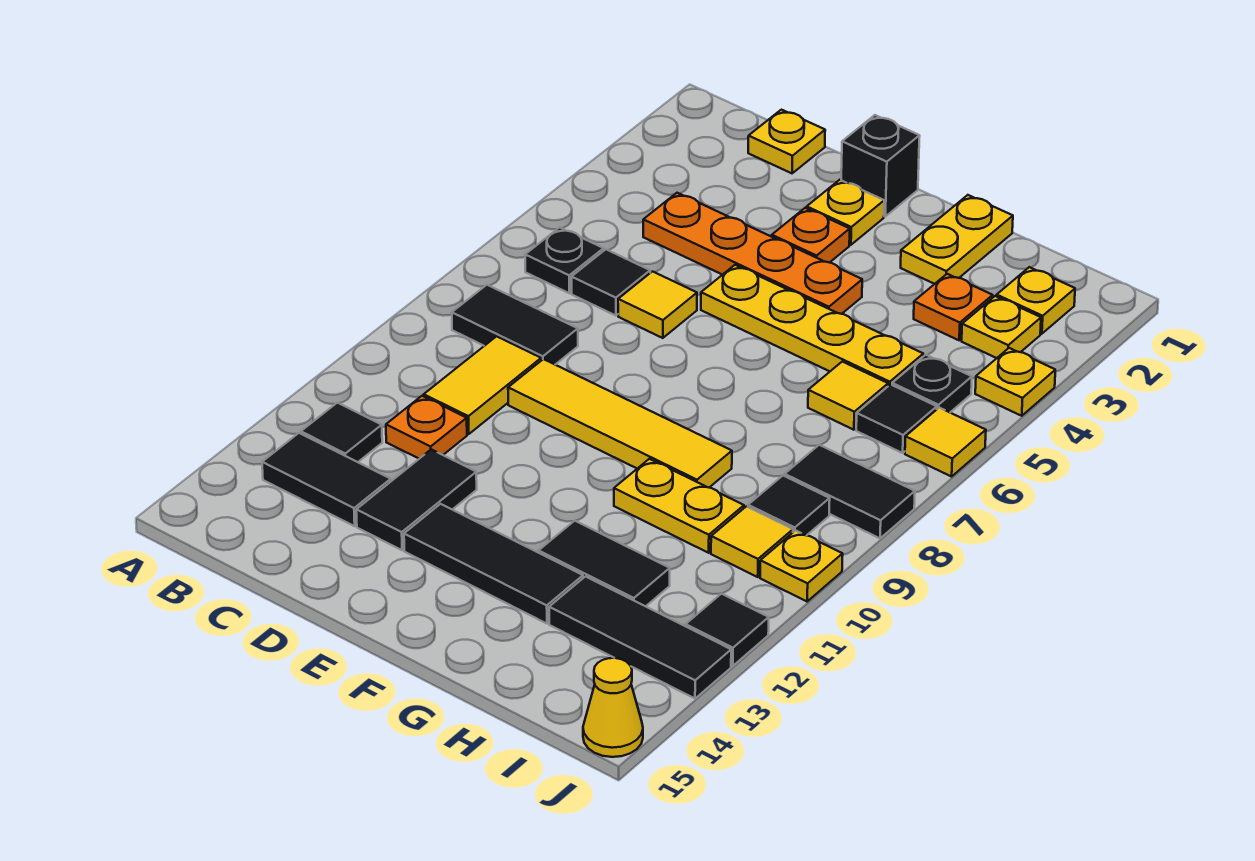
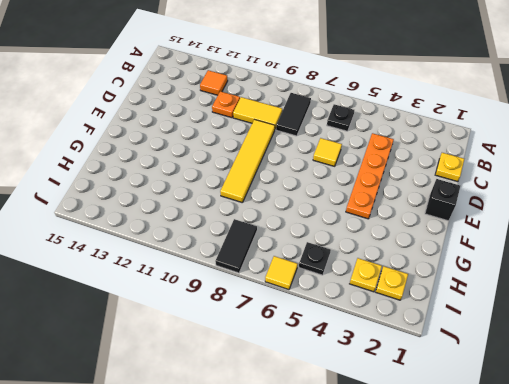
orange 1x1 tile [200,70,228,95] -> black 1x1 tile [301,403,382,462]
none -> black 1x2 tile [262,433,391,526]
none -> black 1x1 tile [571,249,650,316]
none -> black 1x2 tile [356,449,477,550]
none -> yellow 1x1 plate [807,180,884,245]

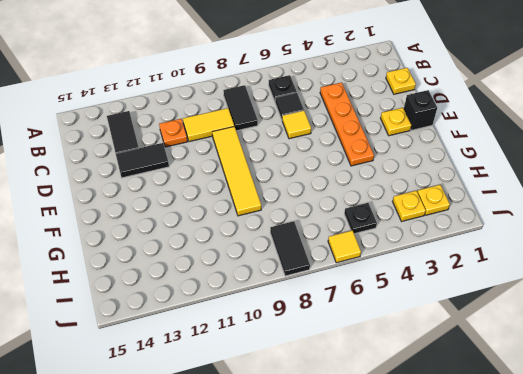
none -> black 1x1 tile [301,403,382,462]
none -> orange 1x1 plate [772,208,850,263]
none -> yellow 1x4 plate [701,265,923,386]
none -> black 1x3 tile [404,504,583,624]

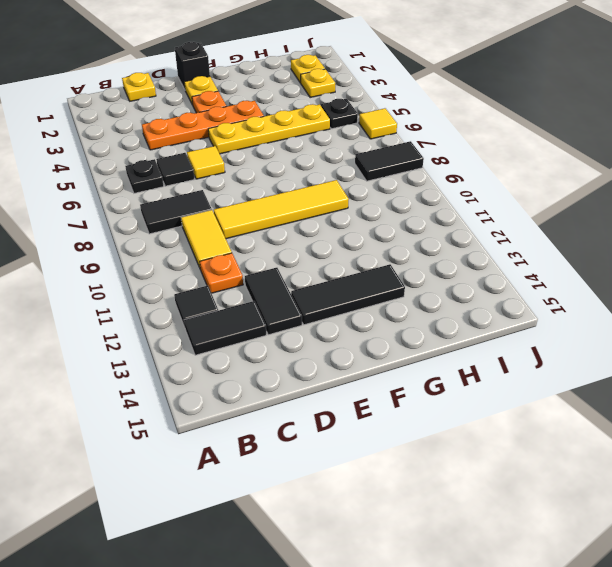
none -> yellow 1x2 plate [901,195,1013,284]
none -> yellow 1x2 plate [614,459,744,553]
none -> black 1x2 tile [539,521,670,606]
none -> orange 1x1 plate [914,274,993,340]

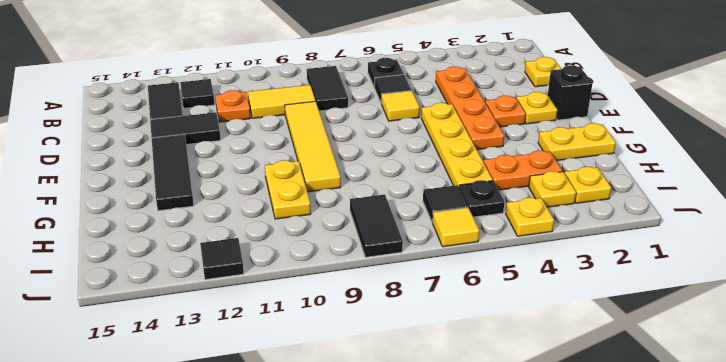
orange 1x2 plate [484,151,562,190] -> orange 1x1 plate [914,274,993,340]
none -> black 1x2 tile [539,521,670,606]
none -> yellow 1x1 tile [808,362,888,430]
none -> black 1x3 tile [549,577,731,698]
none -> black 1x1 tile [748,476,830,536]

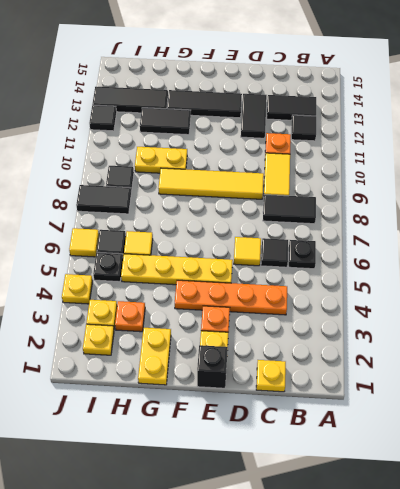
none -> yellow 1x1 tile [711,506,793,577]
none -> yellow 1x1 plate [760,530,843,601]
none -> yellow 1x1 cone [583,658,643,757]

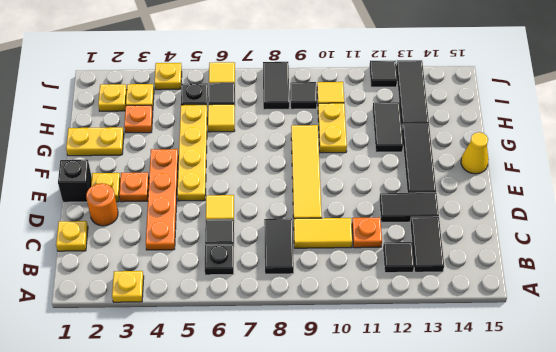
yellow 1x1 plate [112,271,144,302] -> yellow 1x1 plate moved to [760,530,843,601]
orange 1x1 round brick [86,183,118,226] -> none
yellow 1x1 cone [461,132,489,174] -> yellow 1x1 cone moved to [583,658,643,757]

